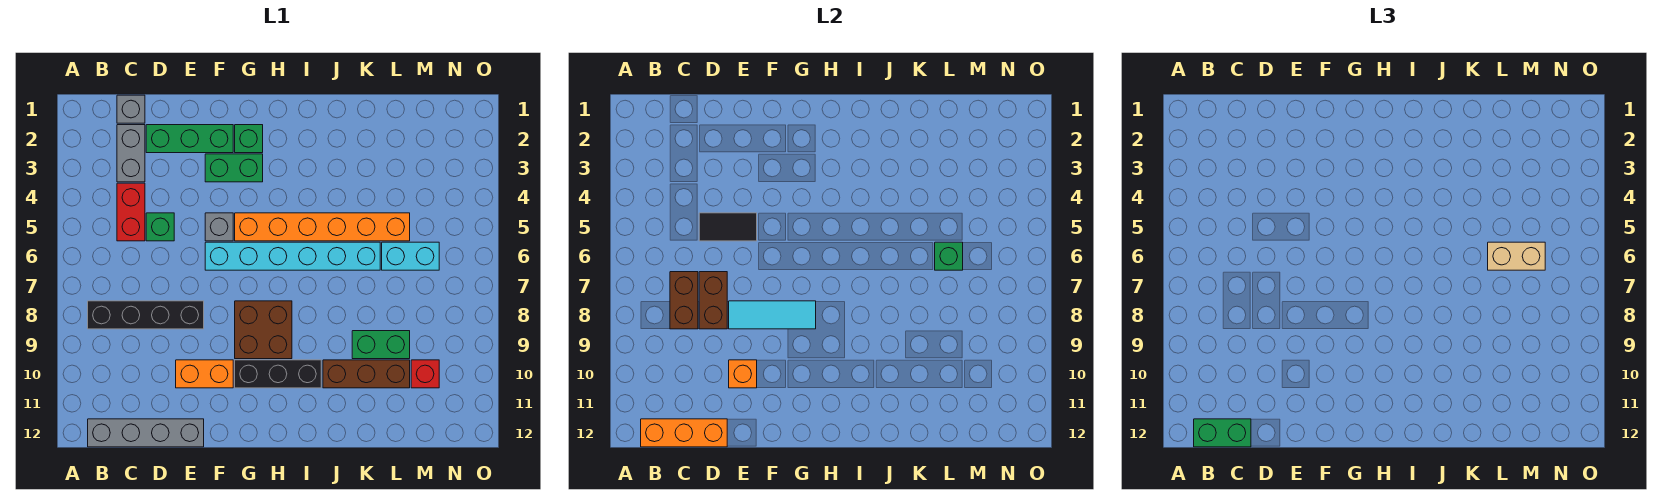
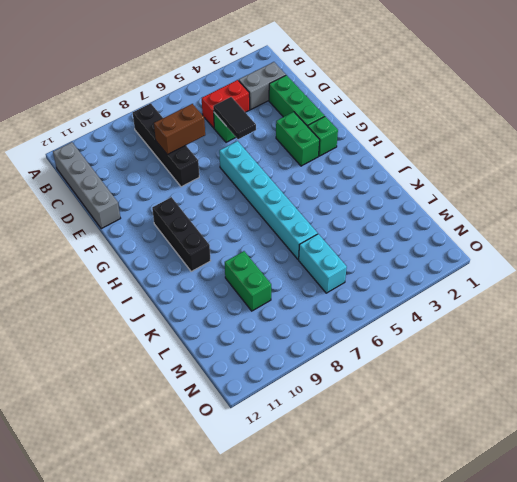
none -> grey 1x1 brick [117,95,145,123]
none -> orange 1x2 brick [176,360,233,388]
none -> grey 1x1 brick [205,213,233,241]

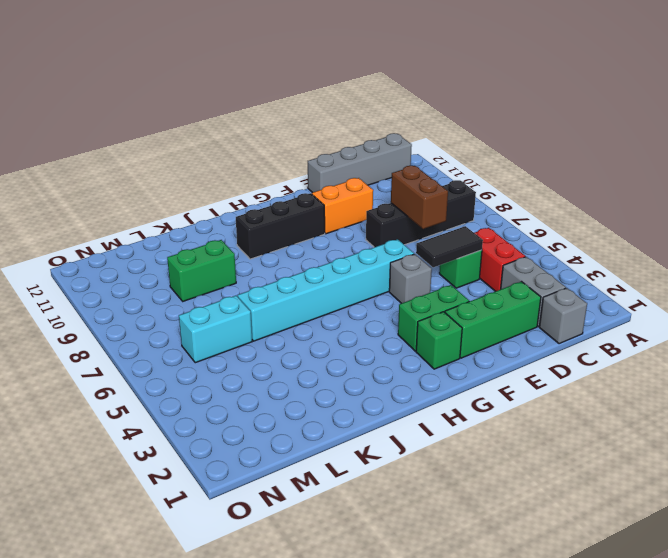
none -> orange 1x6 brick [235,213,410,241]
none -> brown 2x2 brick [235,301,292,359]
none -> brown 1x3 brick [323,360,410,388]

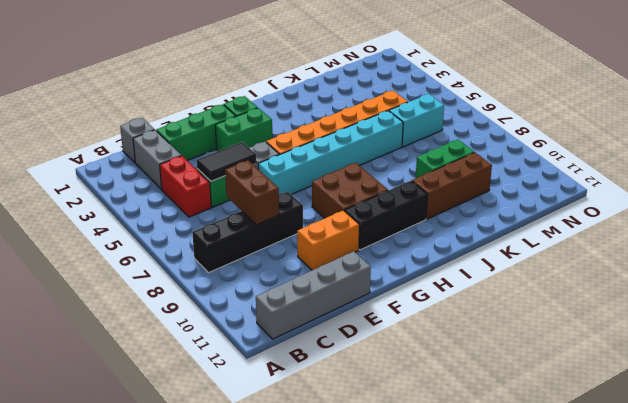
none -> red 1x1 brick [411,360,439,388]
none -> orange 1x3 brick [641,419,727,447]
none -> brown 1x2 brick [670,272,698,329]

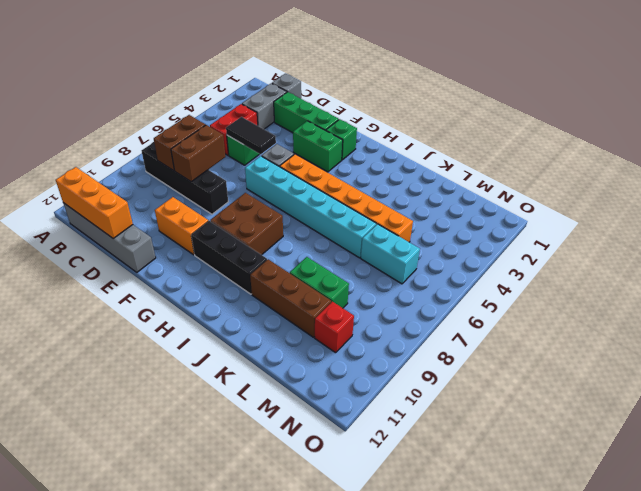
none -> cyan 1x3 tile [729,301,816,329]
none -> orange 1x1 brick [729,360,757,388]
none -> green 1x1 brick [935,242,963,270]

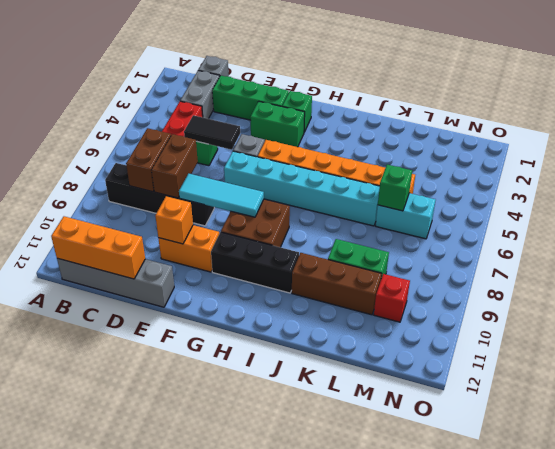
none -> green 1x2 brick [1194,419,1251,447]
none -> tan 1x2 brick [1488,242,1545,270]

